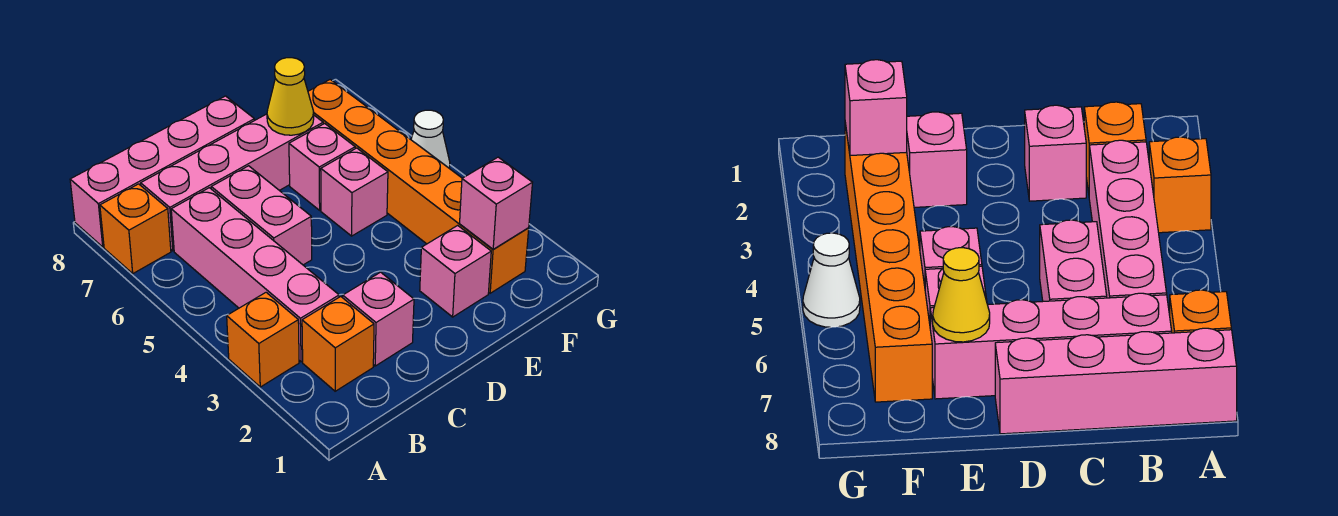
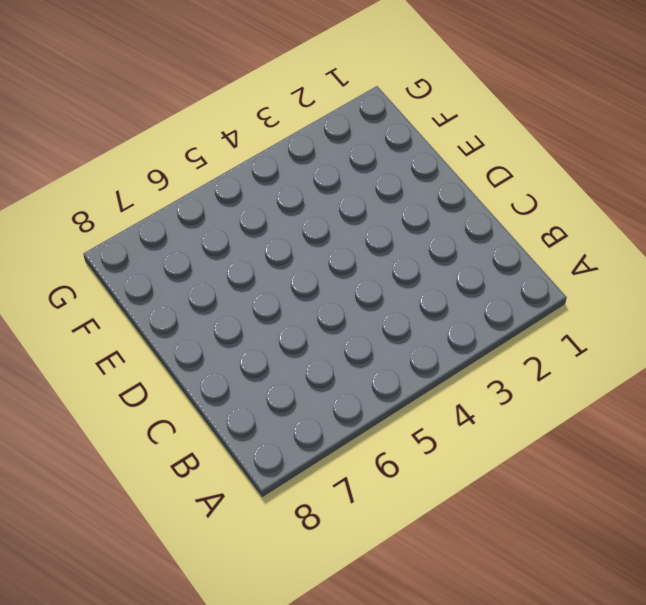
none -> orange 1x1 brick [227,292,299,387]
none -> orange 1x1 brick [100,184,171,273]
none -> pink 1x4 brick [70,96,255,247]

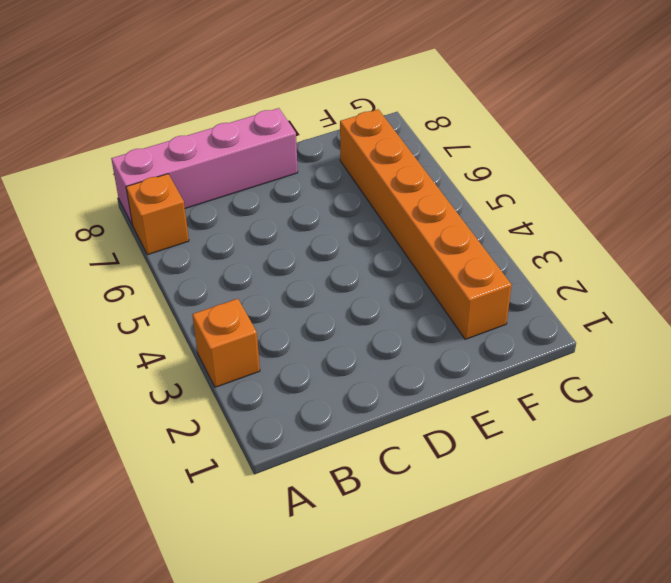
none -> orange 1x1 brick [302,296,374,391]
none -> pink 1x4 brick [171,188,339,362]
none -> pink 1x4 brick [141,114,323,251]

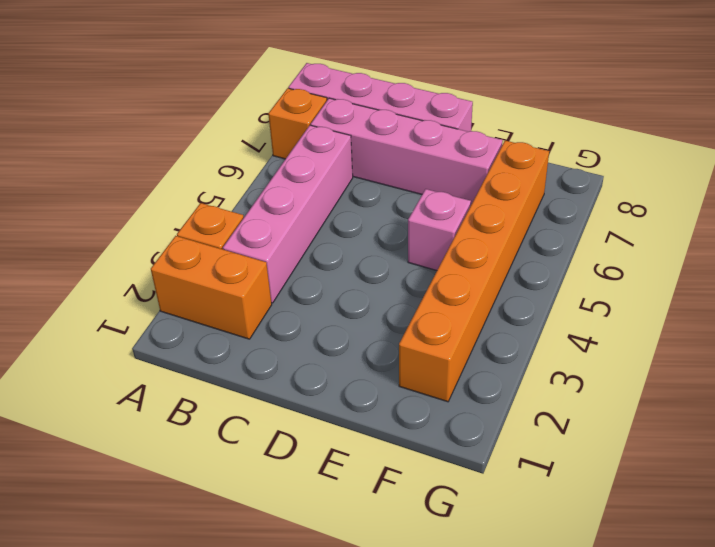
orange 1x2 brick [151,236,272,339] -> orange 1x1 brick [302,296,374,391]
none -> pink 1x1 brick [343,272,414,366]
none -> pink 1x2 brick [211,166,312,265]
none -> pink 1x1 brick [420,225,491,317]

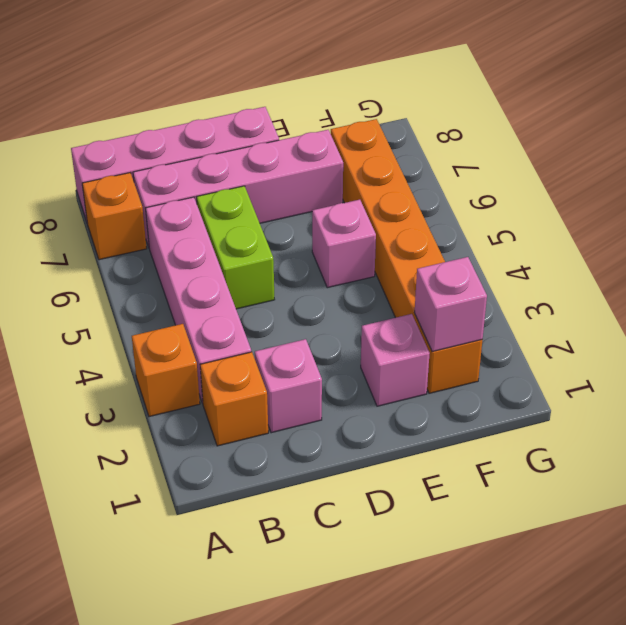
lime 1x2 brick [197,186,275,309] -> pink 1x2 brick [211,166,312,265]
none -> pink 1x1 brick [289,123,355,210]
none -> white 1x1 cone [411,110,450,169]
none -> yellow 1x1 cone [267,58,314,135]

